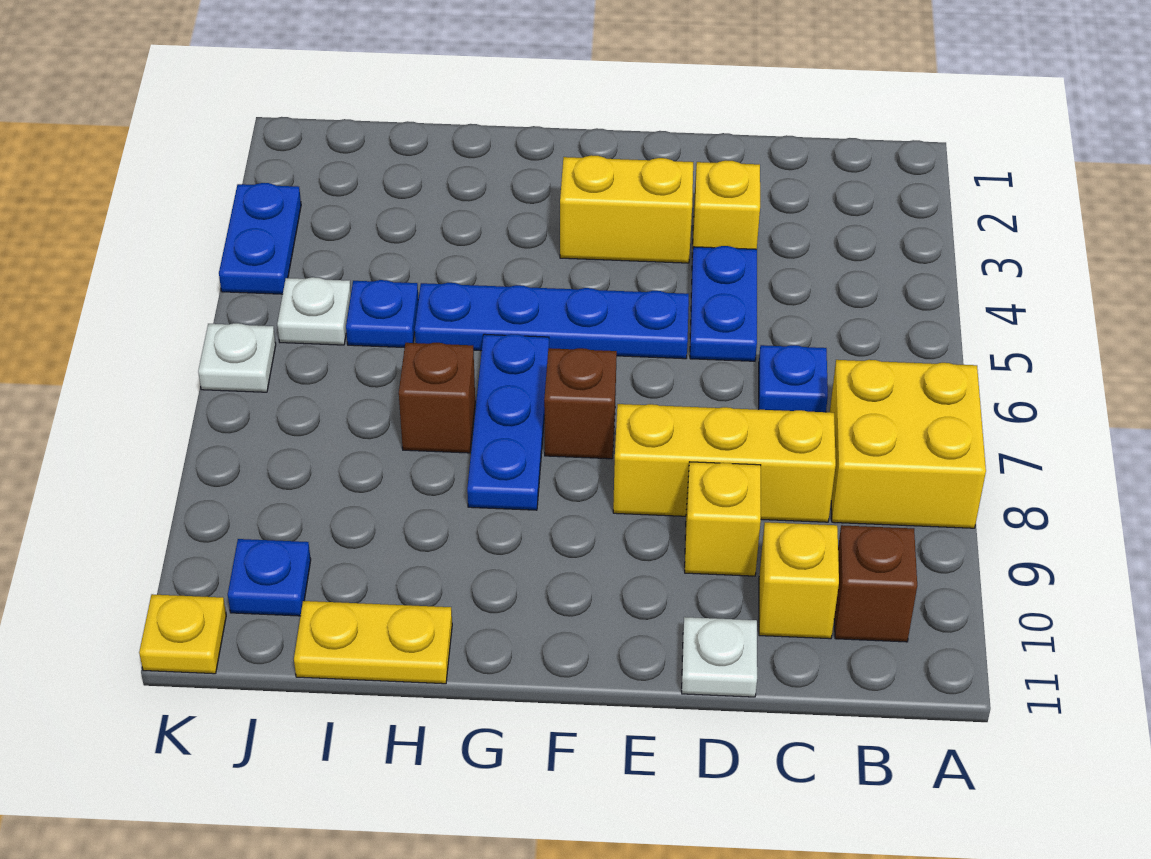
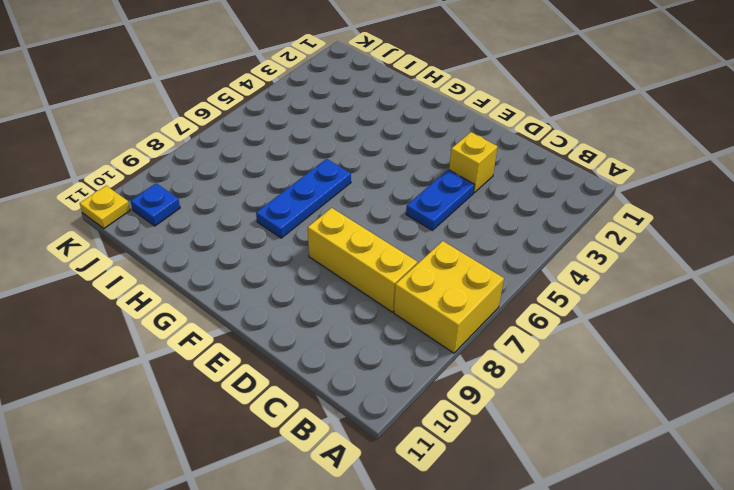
none -> brown 1x1 brick [834,525,917,642]
none -> blue 1x1 plate [759,345,828,412]
none -> yellow 1x1 brick [759,522,839,639]

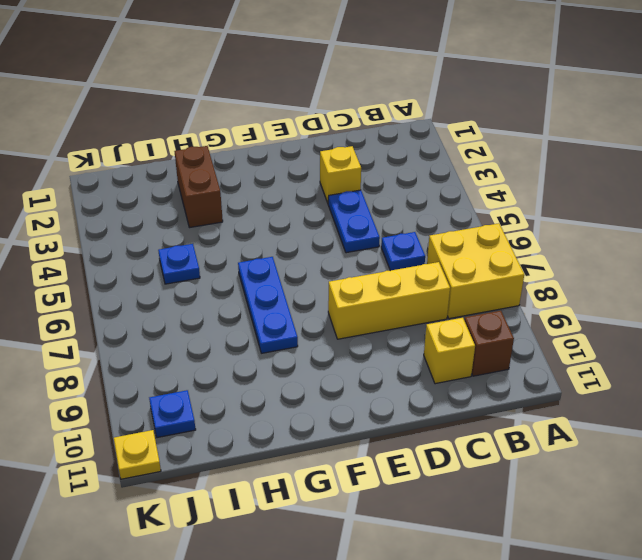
brown 1x2 brick [174,146,223,228] -> none
none -> yellow 1x1 brick [685,462,761,576]
none -> white 1x1 plate [682,617,757,697]
none -> yellow 1x2 brick [560,155,693,263]

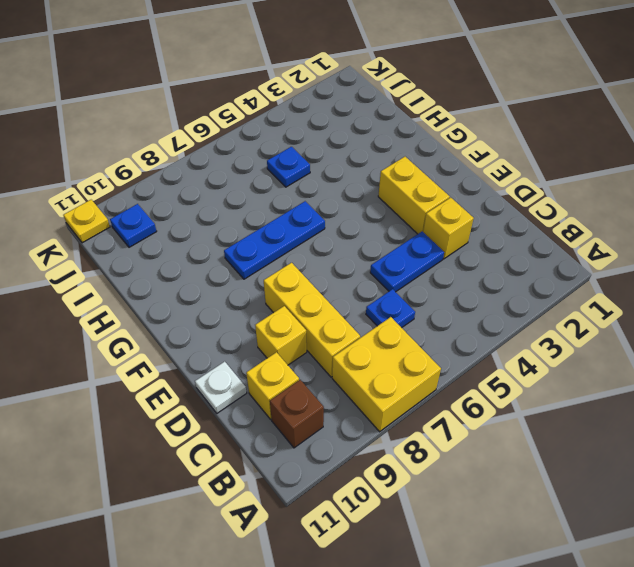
none -> blue 1x4 plate [415,283,689,359]
none -> brown 1x1 brick [544,348,617,459]
none -> brown 1x1 brick [399,343,475,453]

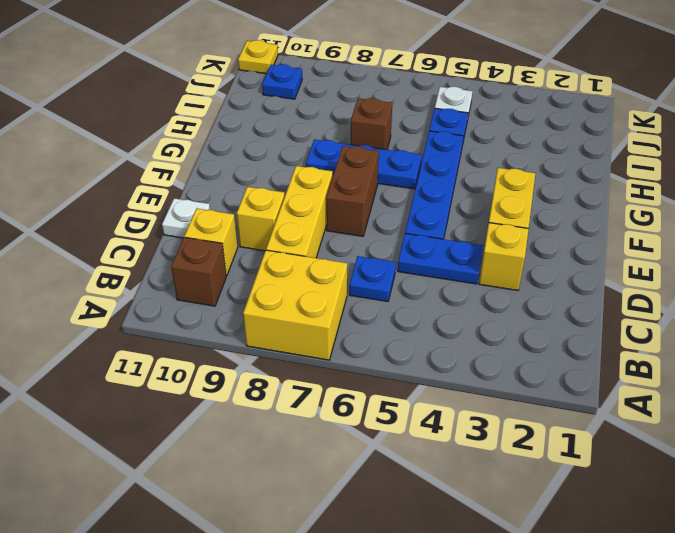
brown 1x2 brick [326,146,379,236] -> brown 1x1 brick [544,348,617,459]
none -> yellow 1x2 plate [294,601,452,684]
none -> blue 1x2 plate [219,183,301,294]
none -> white 1x1 plate [198,323,276,392]

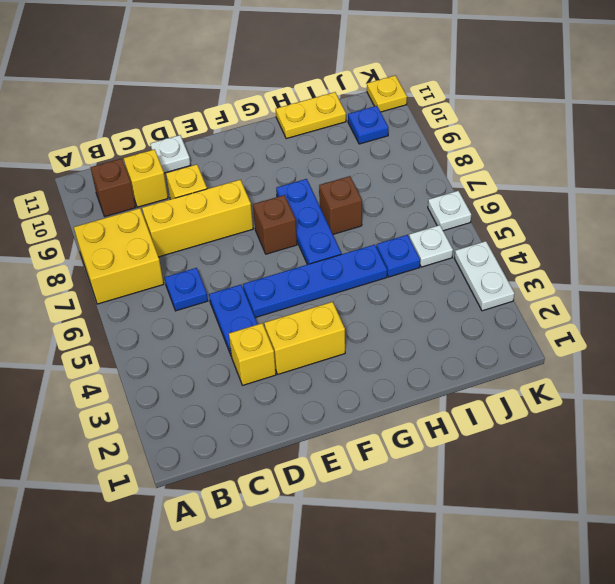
white 1x2 plate [454,241,515,311] -> blue 1x2 plate [219,183,301,294]

